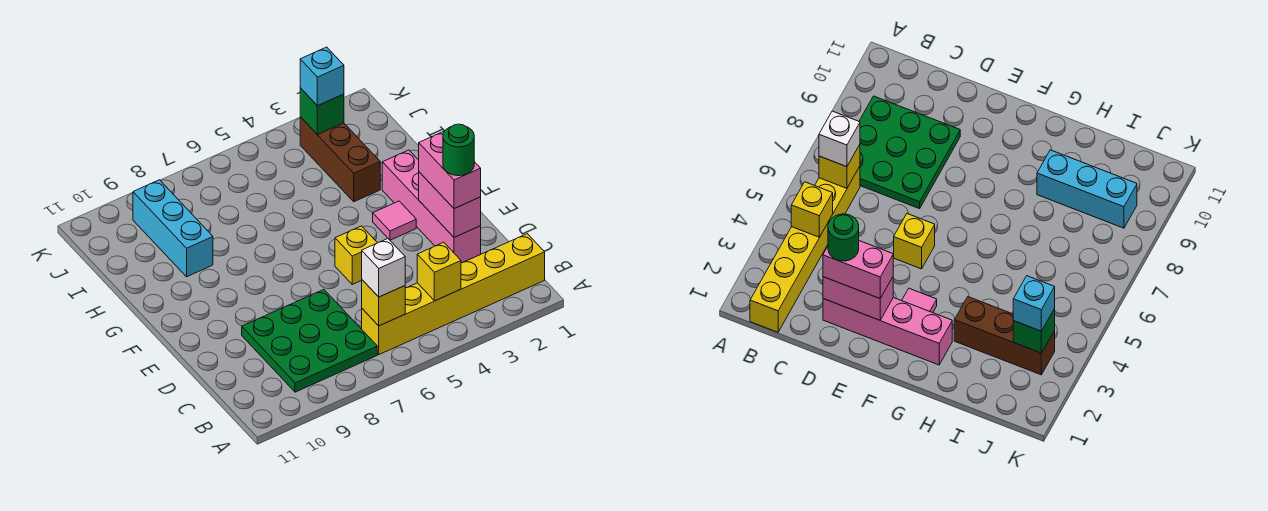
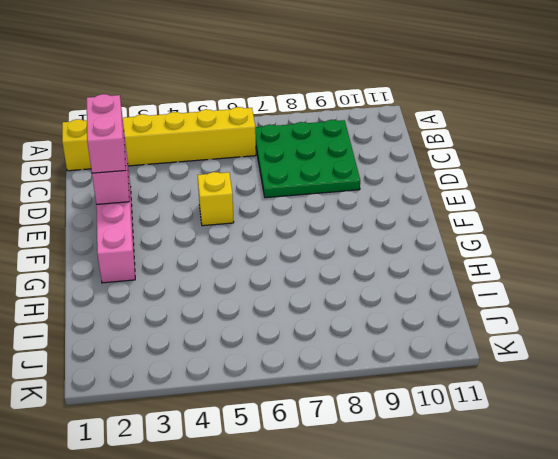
none -> pink 1x1 tile [373,201,416,240]
none -> brown 1x3 brick [300,117,380,202]
none -> cyan 1x3 brick [133,180,213,277]

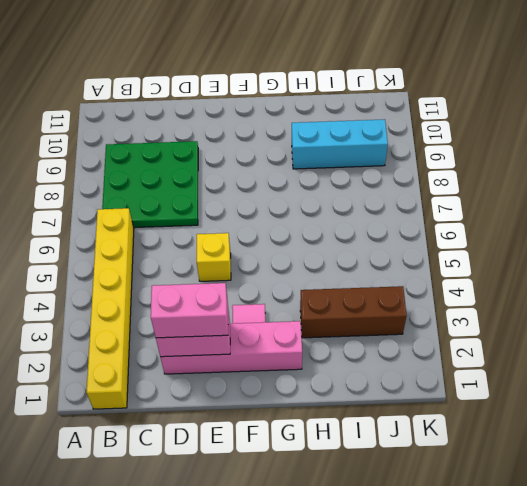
none -> yellow 1x1 brick [417,242,461,301]
none -> yellow 1x1 brick [362,280,405,326]
none -> green 1x1 brick [300,88,344,135]

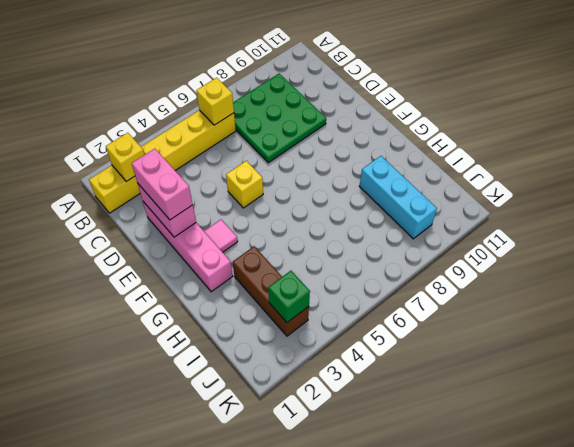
yellow 1x1 brick [106,133,144,182] -> yellow 1x1 brick moved to [417,242,461,301]
none -> white 1x1 brick [362,239,405,297]
none -> cyan 1x1 brick [300,47,344,106]
none -> green 1x1 round brick [443,124,474,176]

